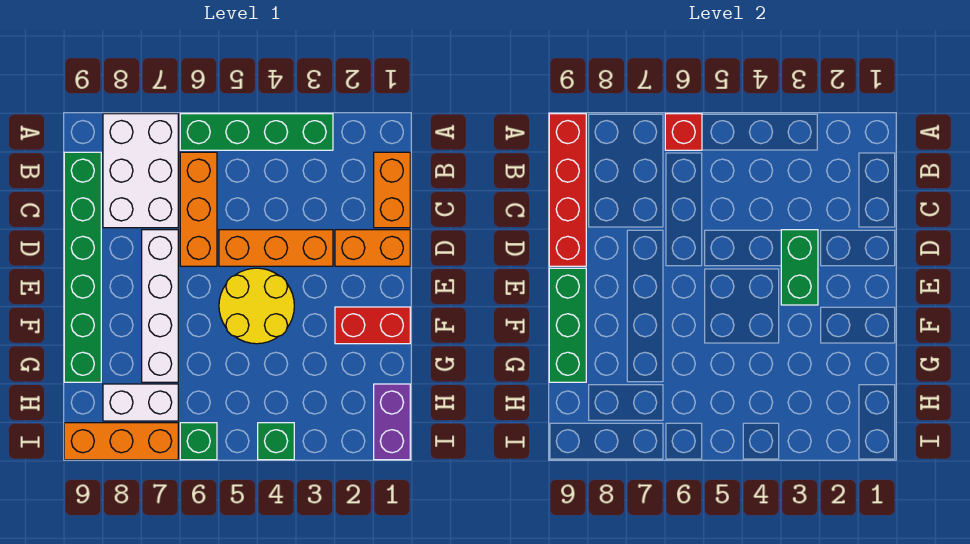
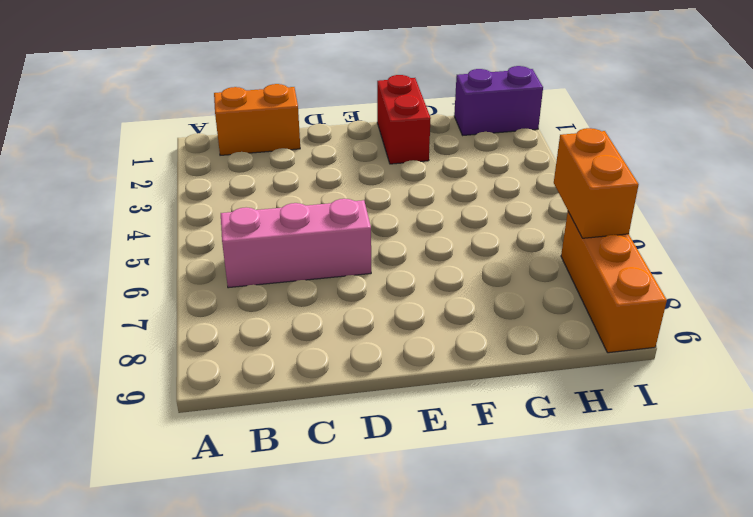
pink 1x3 brick [221,199,371,288] -> orange 1x3 brick [180,152,217,266]
orange 1x2 brick [554,128,639,238] -> orange 1x2 brick moved to [335,230,410,266]
none -> green 1x4 brick [180,114,333,150]
none -> white 2x3 brick [103,114,178,228]
none -> green 1x6 brick [64,152,101,382]

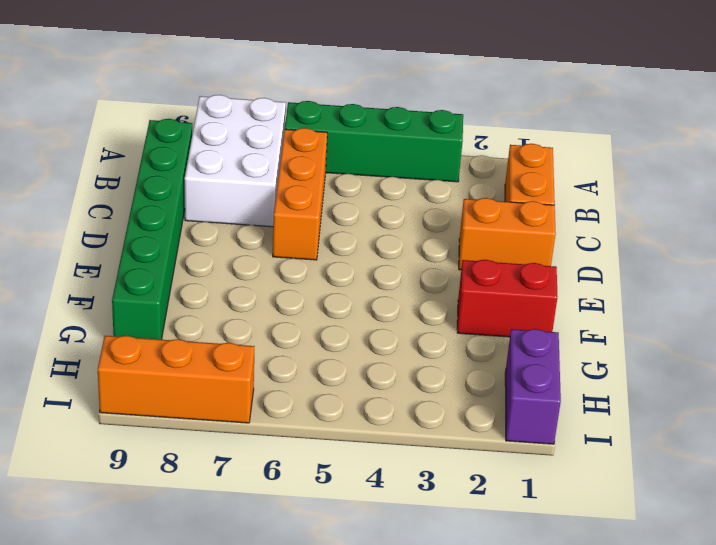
none -> orange 1x3 brick [219,230,333,266]
none -> white 1x4 brick [142,230,178,382]
none -> yellow 2x2 round brick [219,268,294,344]

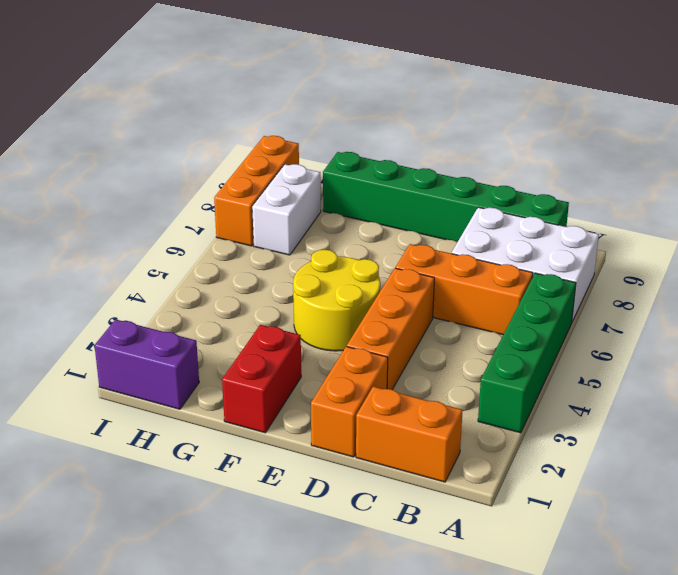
none -> white 1x4 brick [142,230,178,382]
none -> green 1x1 brick [258,423,294,460]
none -> green 1x1 brick [180,423,217,460]

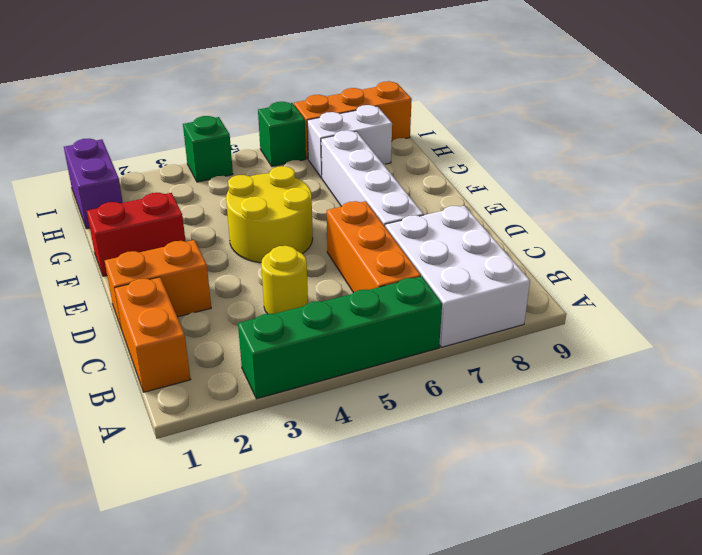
yellow 1x1 round brick [261,246,308,314] -> none
none -> green 1x6 brick [64,152,101,382]
none -> orange 1x3 brick [219,230,333,266]
none -> red 1x1 brick [665,114,702,150]

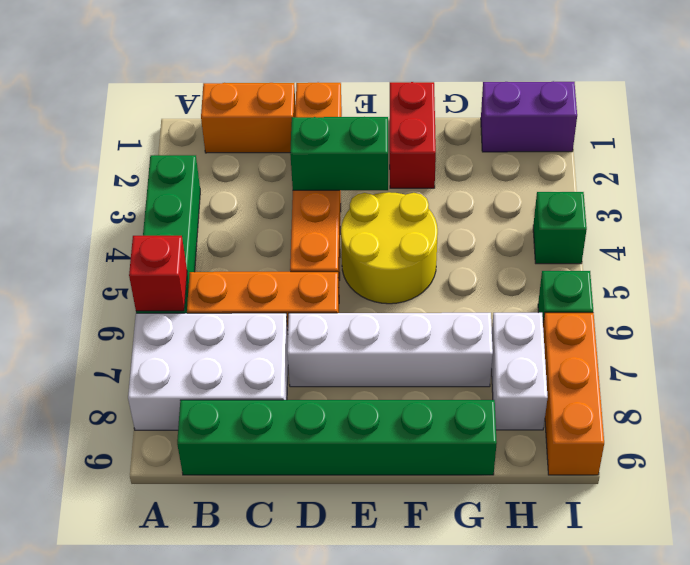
none -> red 1x4 brick [549,114,586,266]
none -> green 1x3 brick [549,268,586,382]

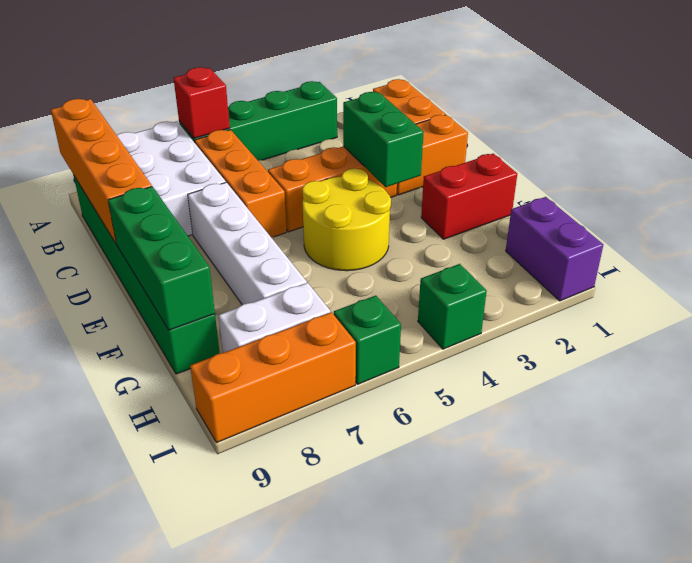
orange 1x4 brick [51,99,152,244] -> red 1x4 brick [549,114,586,266]

